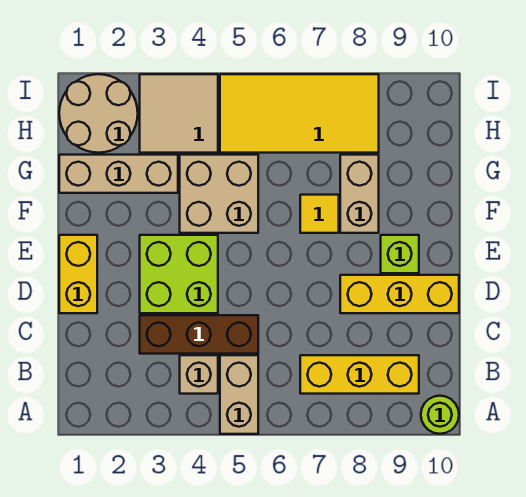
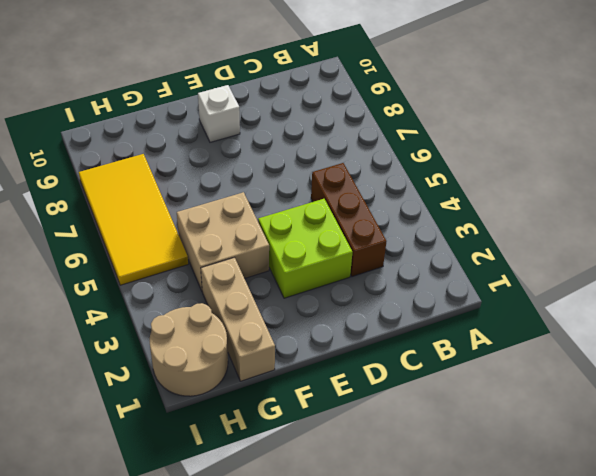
white 1x1 brick [198,85,240,142] -> lime 1x1 brick [381,235,419,273]
none -> tan 1x2 brick [220,355,258,434]
none -> lime 1x1 round brick [421,396,459,434]
none -> tan 1x1 brick [180,355,218,394]

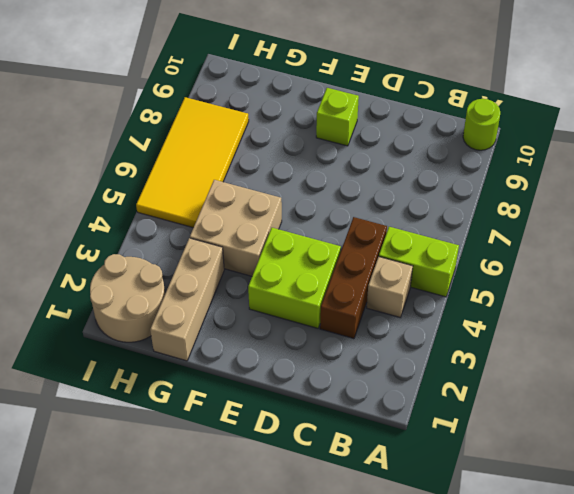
lime 1x2 brick [379,227,459,297] -> tan 1x2 brick [220,355,258,434]
none -> yellow 1x3 brick [300,355,419,394]
none -> yellow 1x2 brick [59,235,97,313]
none -> yellow 1x3 brick [340,275,459,313]

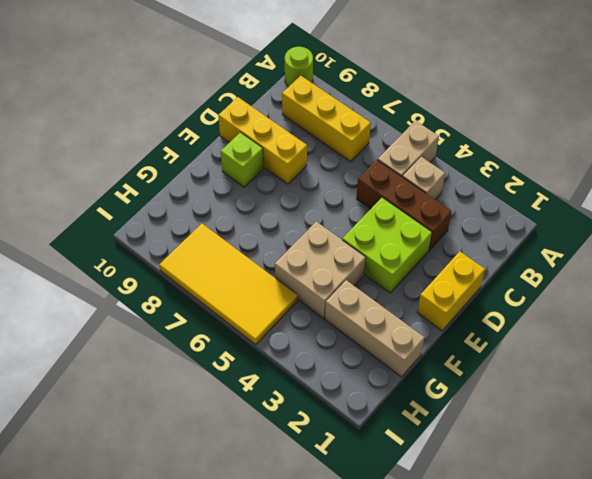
none -> yellow 1x1 tile [300,195,339,233]
none -> tan 1x2 brick [340,155,379,233]
none -> tan 2x2 round brick [59,74,138,153]

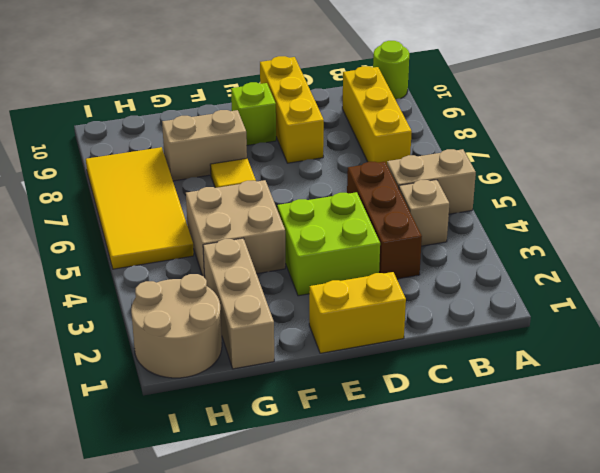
none -> tan 2x2 tile [140,74,218,153]

